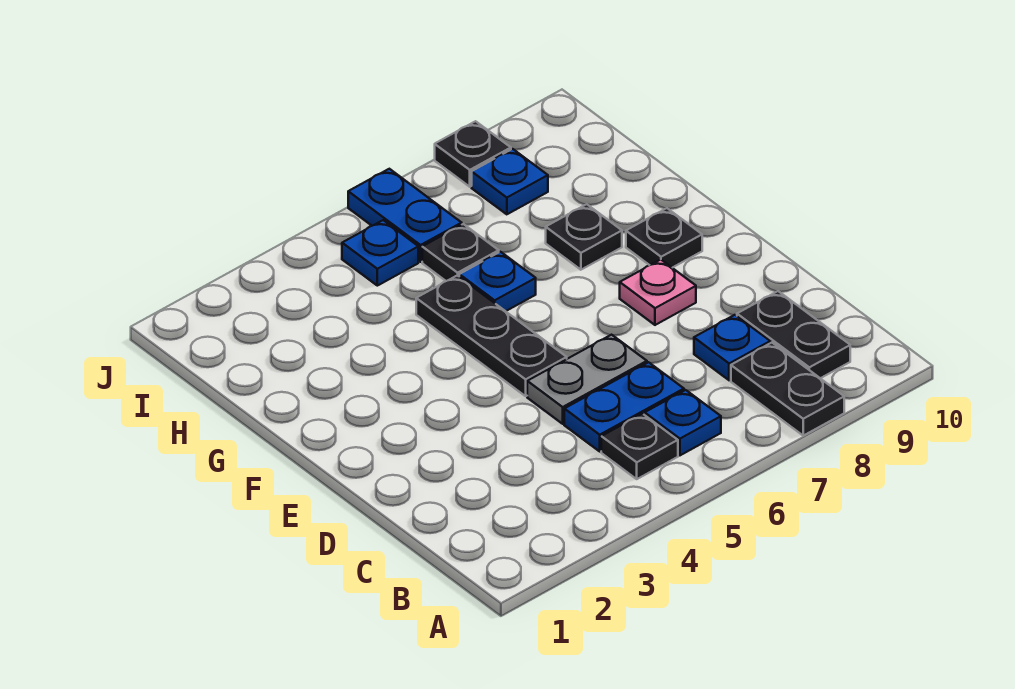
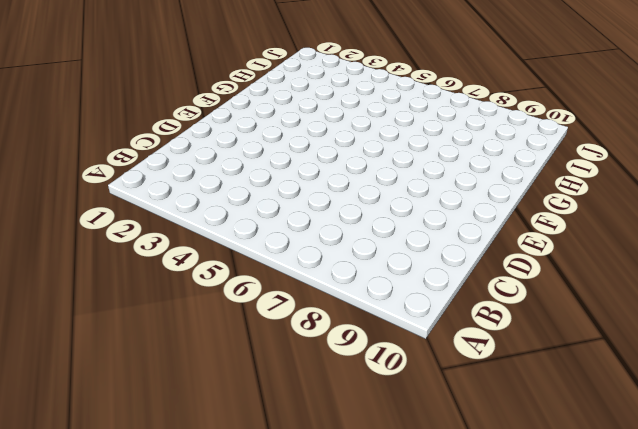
none -> black 1x2 plate [731,343,844,436]
none -> black 1x1 plate [601,414,678,479]
none -> blue 1x1 plate [645,390,721,455]

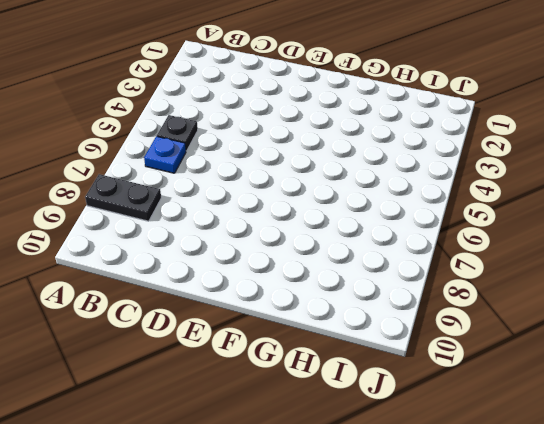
none -> black 1x2 plate [737,291,850,378]
none -> blue 1x2 plate [564,362,684,451]
none -> blue 1x1 plate [694,315,770,380]

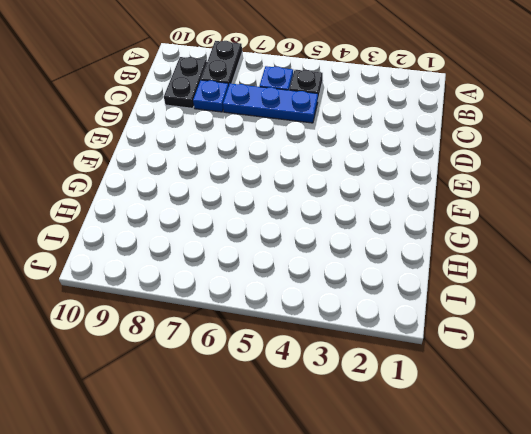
blue 1x3 plate [223,84,318,123] -> blue 1x2 plate [564,362,684,451]
none -> grey 1x2 plate [527,335,647,424]
none -> black 1x3 plate [416,275,567,396]
none -> pink 1x1 plate [620,260,696,325]

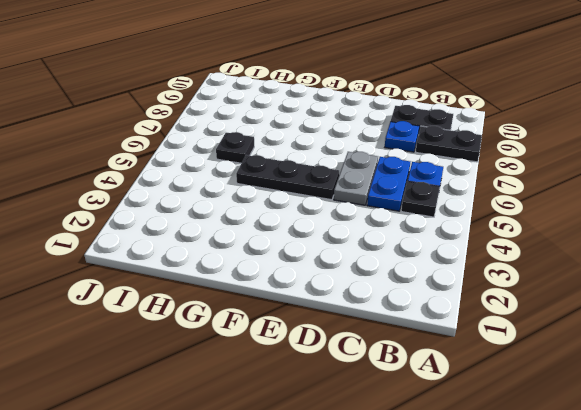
none -> pink 1x1 plate [620,260,696,325]
none -> black 1x1 plate [626,208,702,268]
none -> blue 1x1 plate [459,252,536,311]

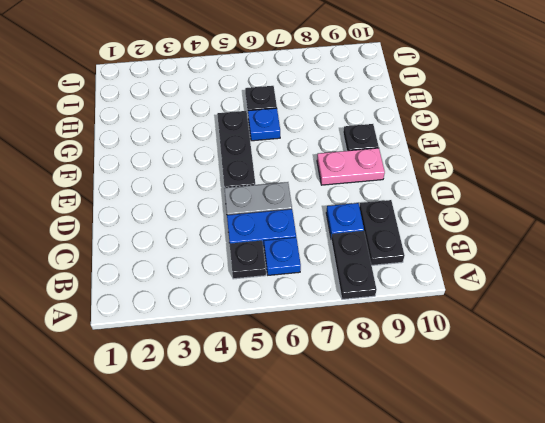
pink 1x2 plate [317,148,385,185] -> pink 1x1 plate [620,260,696,325]
none -> black 1x1 plate [546,204,622,270]
none -> blue 1x1 plate [342,220,418,286]
none -> blue 1x2 plate [348,169,462,262]

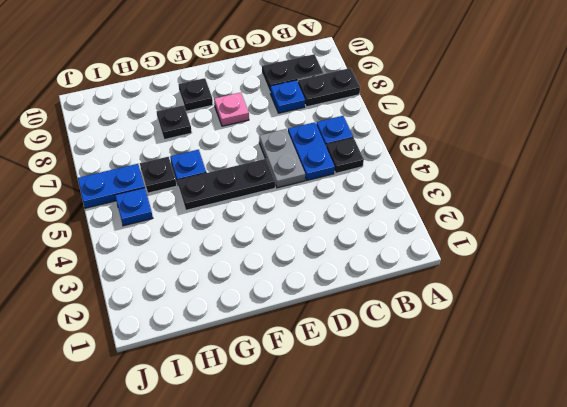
none -> blue 1x1 plate [472,149,548,214]
none -> black 1x1 plate [435,121,511,187]

